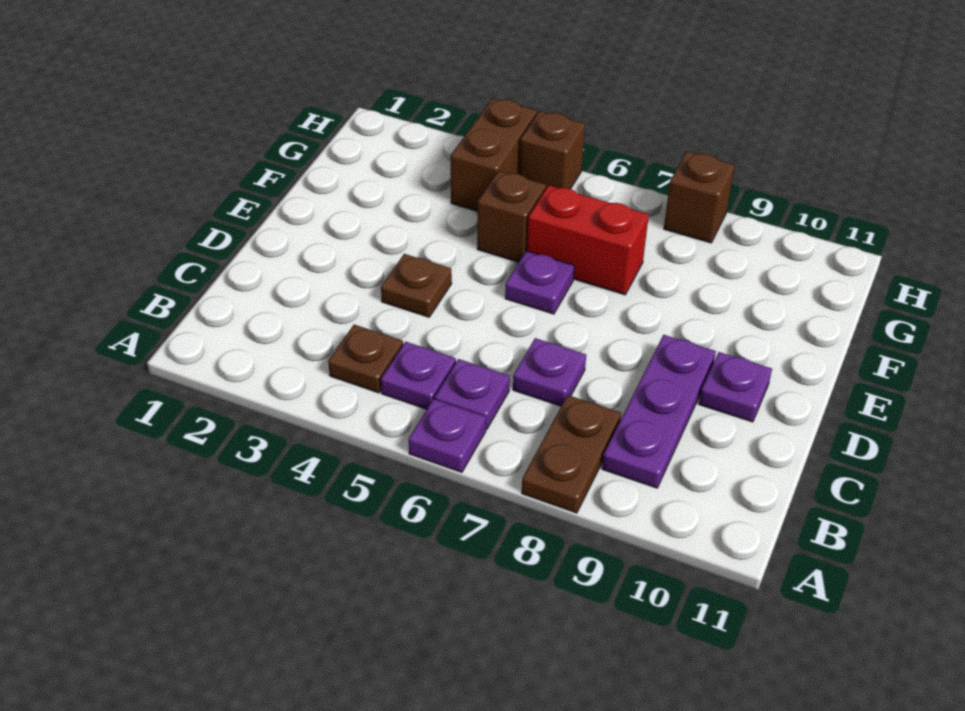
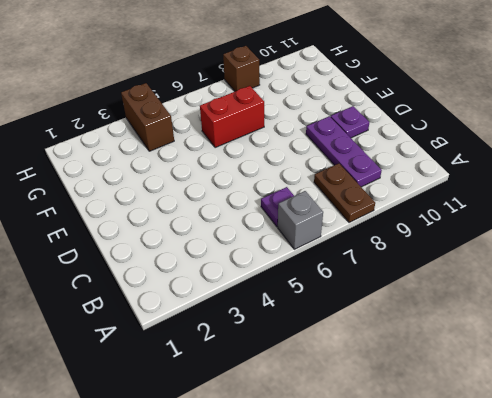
grey 1x1 brick [278,191,323,249] -> purple 1x1 plate [409,399,486,472]
none -> brown 1x1 plate [328,325,403,393]
none -> purple 1x1 plate [381,342,456,409]
none -> purple 1x1 plate [513,338,586,406]

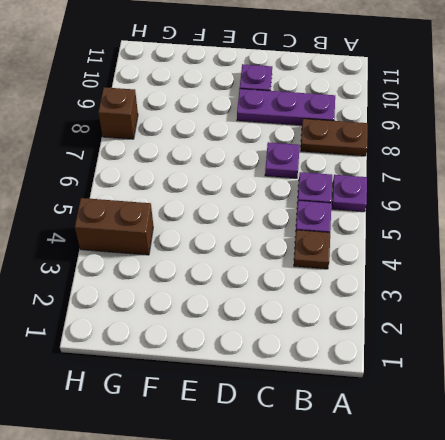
none -> brown 1x1 plate [381,254,452,317]
none -> purple 1x1 plate [505,251,574,314]
none -> brown 1x1 brick [477,171,546,262]

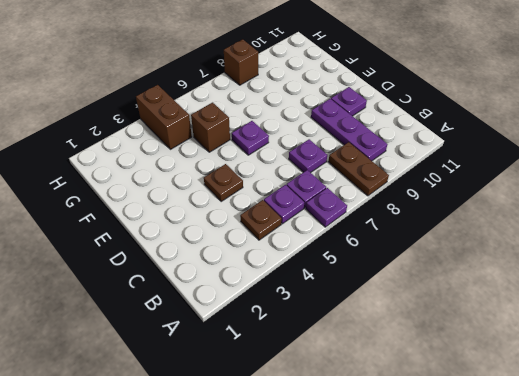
none -> red 1x2 brick [527,185,649,295]
none -> brown 1x1 brick [519,111,585,189]

